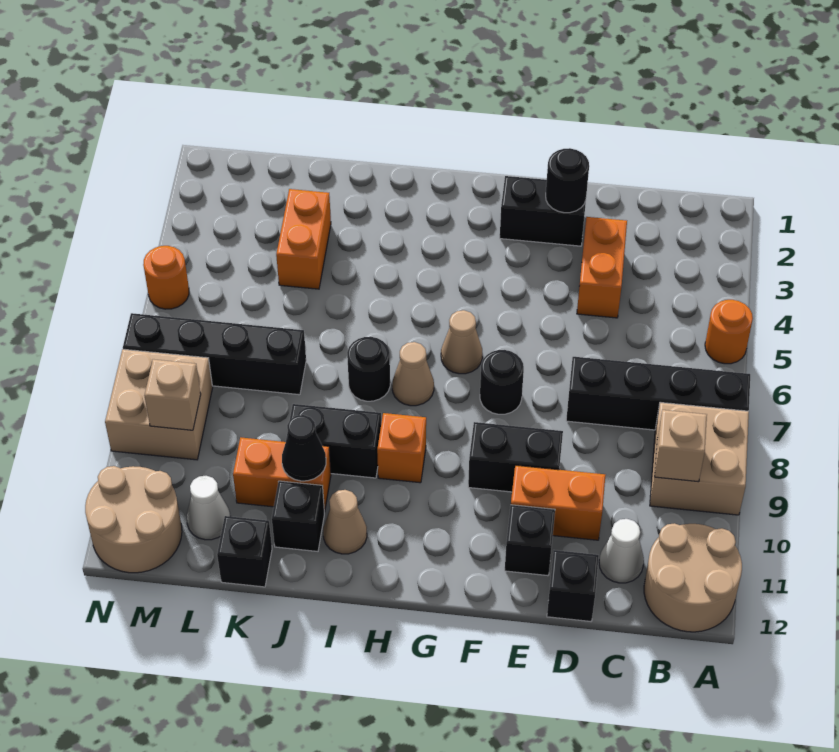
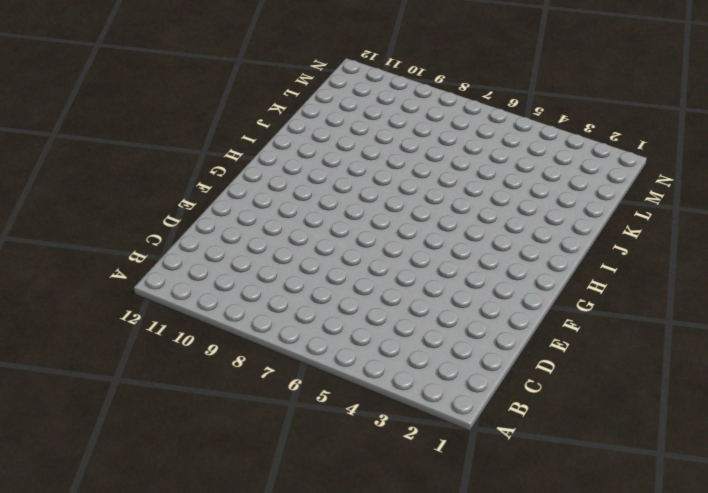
none -> orange 1x1 round brick [705,300,753,364]
none -> black 1x4 brick [566,357,750,430]
none -> tan 2x2 brick [650,402,749,515]
none -> tan 2x2 round brick [644,523,742,632]

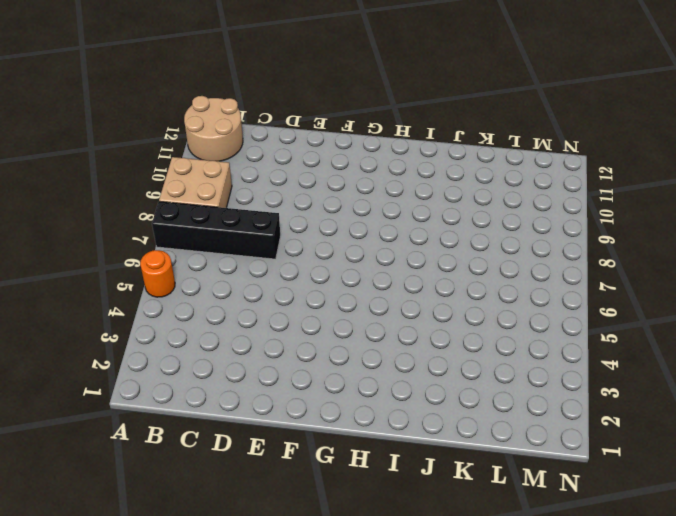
none -> white 1x1 cone [599,519,644,583]
none -> orange 1x2 brick [577,217,627,318]
none -> orange 1x2 brick [511,465,605,540]
none -> black 1x1 brick [547,550,599,621]

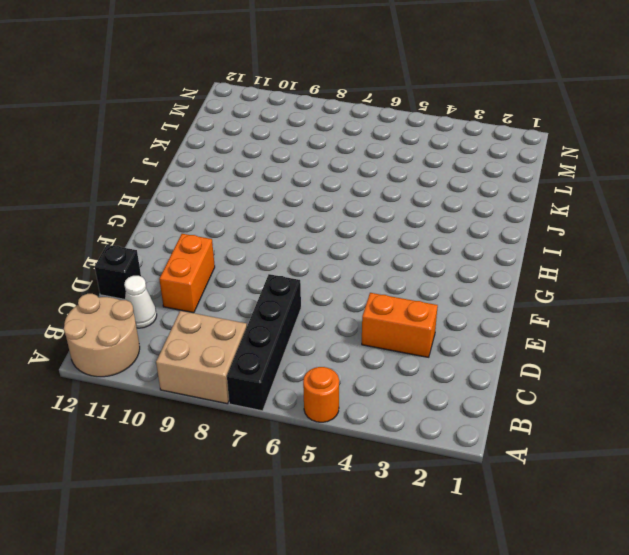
none -> black 1x2 brick [500,176,586,246]
none -> black 1x2 brick [468,422,563,492]
none -> black 1x1 brick [505,505,555,576]
none -> black 1x1 round brick [480,350,524,414]

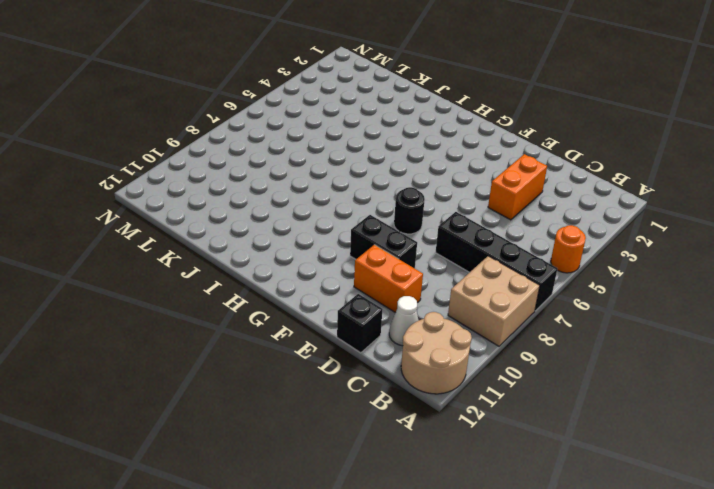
none -> black 1x2 brick [500,176,586,246]
none -> black 1x1 brick [505,505,555,576]
none -> tan 1x1 cone [441,310,483,374]
none -> tan 1x1 cone [392,342,434,406]

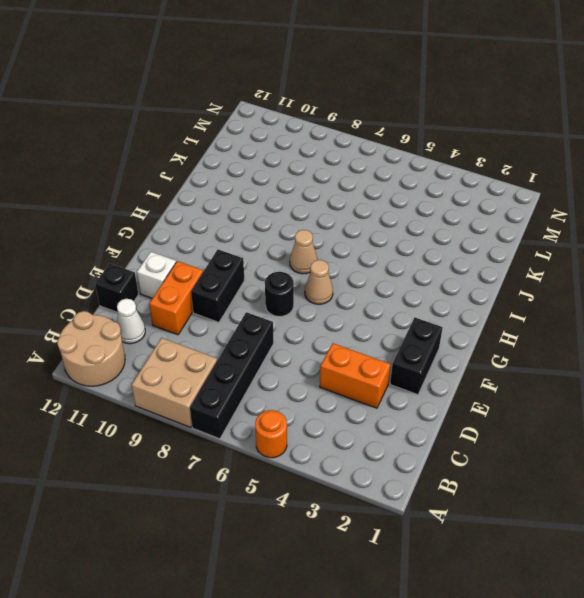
white 1x1 brick [137,252,176,298] -> black 1x1 brick [505,505,555,576]
none -> orange 1x1 brick [377,413,426,483]
none -> black 1x1 round brick [347,337,390,401]
none -> black 1x2 brick [286,404,381,478]
none -> tan 1x1 cone [323,490,367,554]

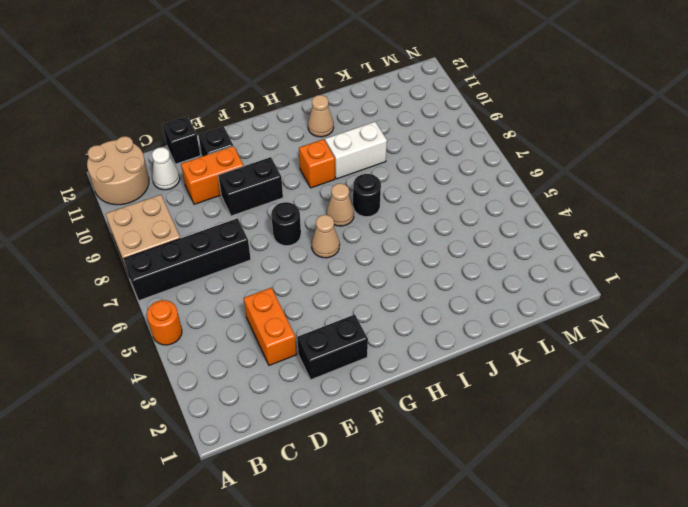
white 1x2 brick [325,122,387,179] -> black 1x2 brick [286,404,381,478]
none -> orange 1x2 brick [233,437,331,512]
none -> black 1x1 brick [272,481,324,551]
none -> orange 1x2 brick [276,189,331,289]
none -> black 1x4 brick [123,313,306,395]

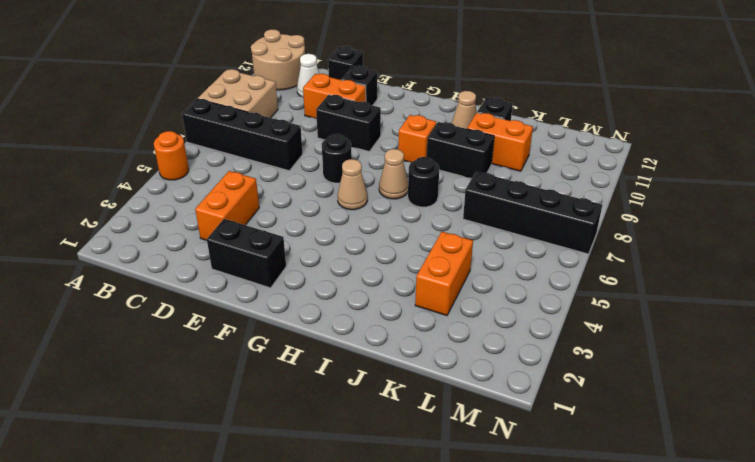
none -> black 1x1 brick [217,516,272,587]
none -> white 1x1 cone [187,476,231,540]
none -> tan 2x2 brick [105,349,213,460]
none -> tan 2x2 round brick [85,466,182,573]

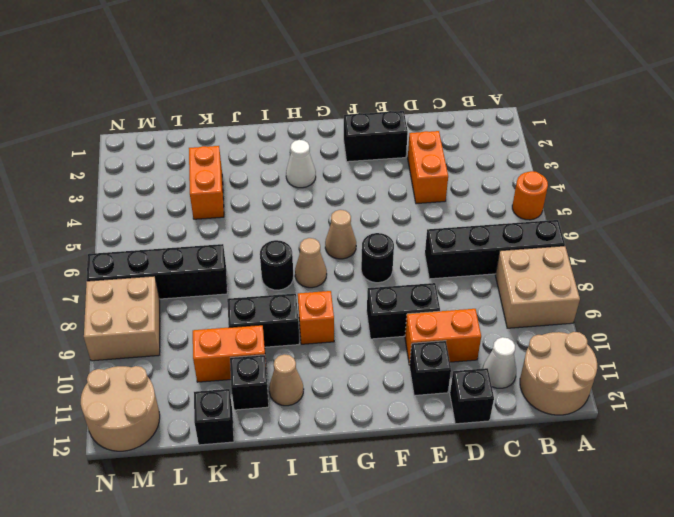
white 1x1 cone [286,140,316,188] -> white 1x1 cone moved to [187,476,231,540]
none -> orange 1x1 round brick [143,246,189,309]
none -> tan 1x1 brick [655,410,707,482]
none -> black 1x1 round brick [546,148,589,213]
none -> black 1x1 cone [282,415,326,481]

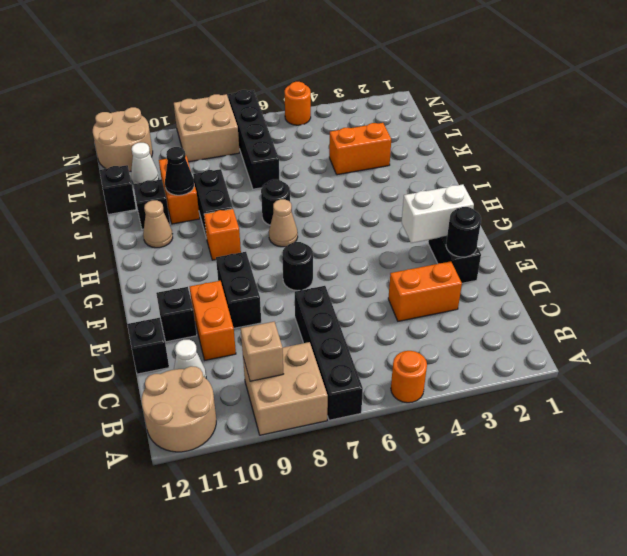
white 1x2 brick [402,184,474,243] -> none
none -> tan 1x1 cone [441,310,483,374]
none -> tan 1x1 brick [145,359,201,430]

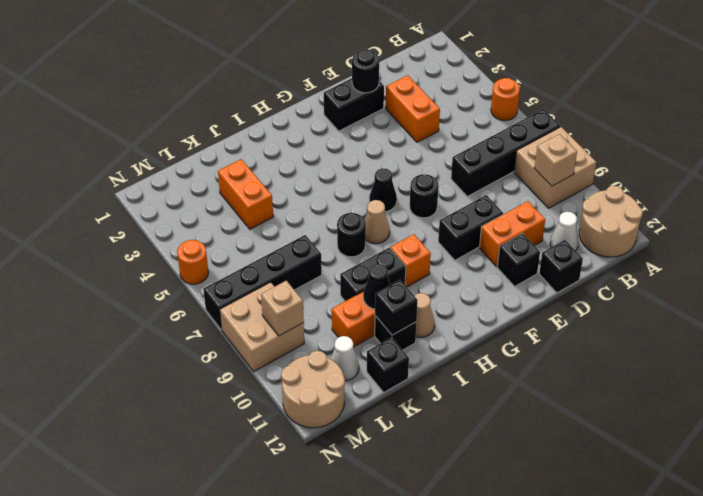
black 1x1 cone [369,168,397,212] -> tan 1x1 cone [441,310,483,374]
black 1x1 brick [375,280,418,335] -> none

